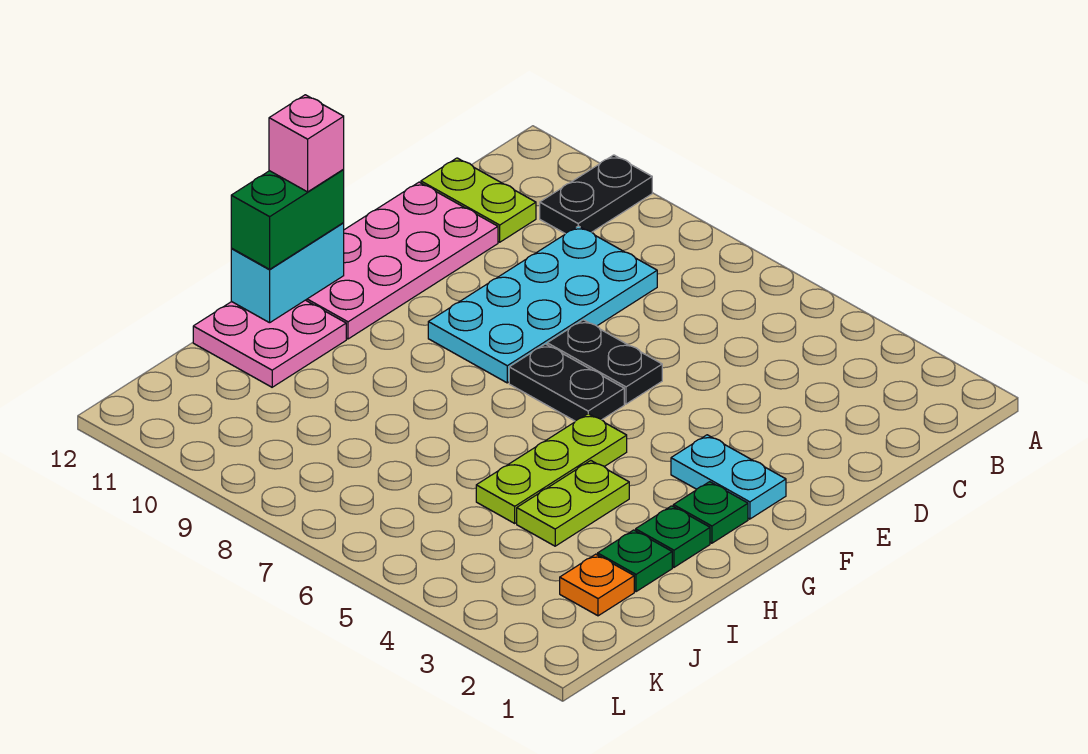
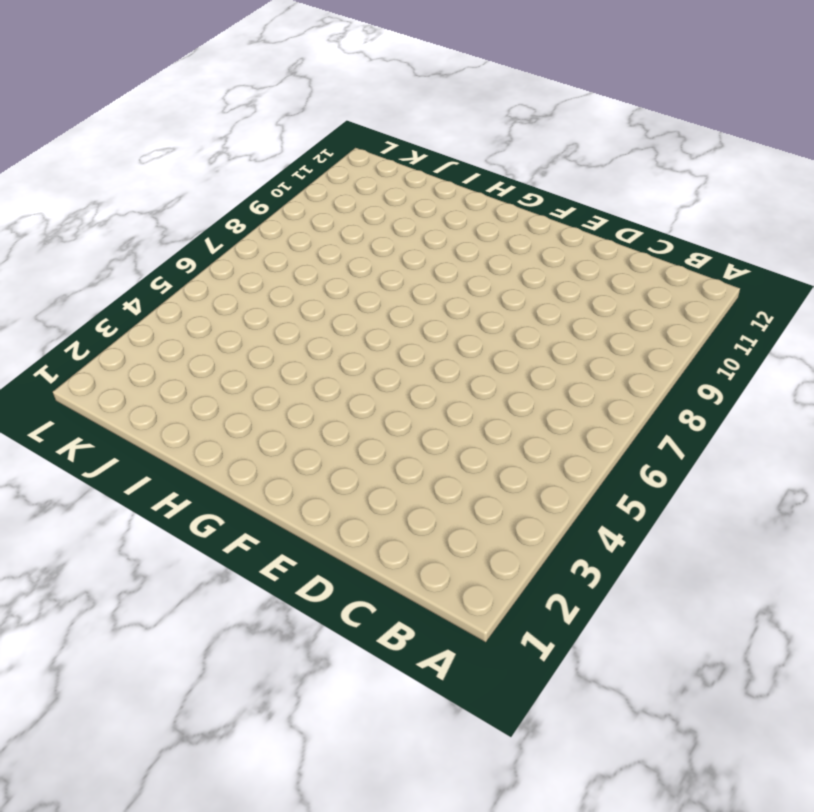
none -> black 1x2 plate [540,155,652,234]
none -> cyan 2x4 plate [428,226,657,383]
none -> lime 1x2 plate [421,158,536,242]

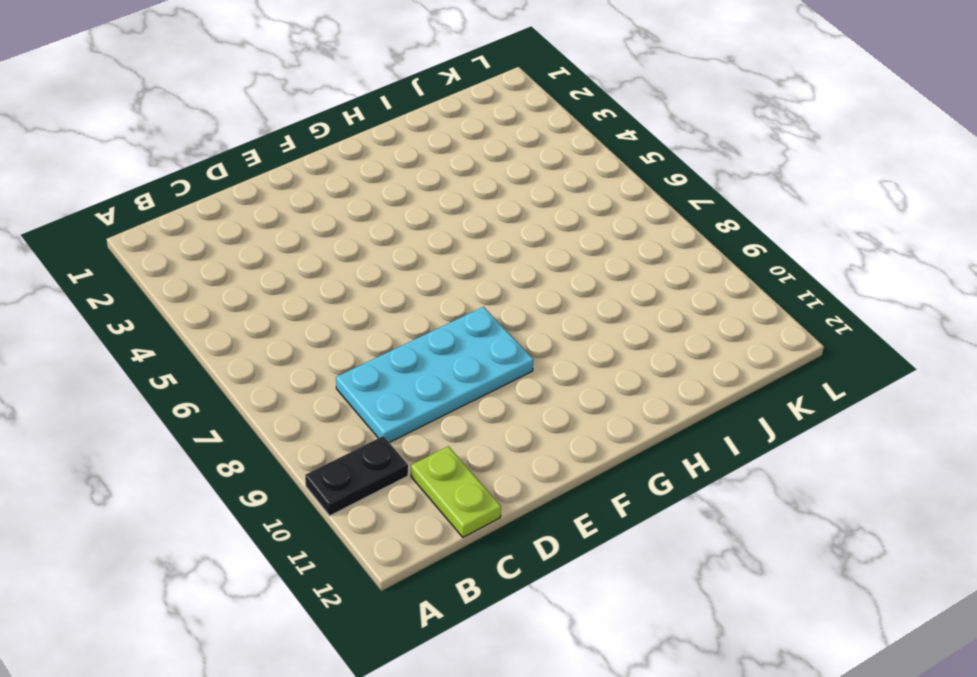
none -> pink 2x4 plate [306,182,498,339]
none -> black 1x2 plate [547,320,662,404]
none -> cyan 1x2 plate [671,435,786,519]

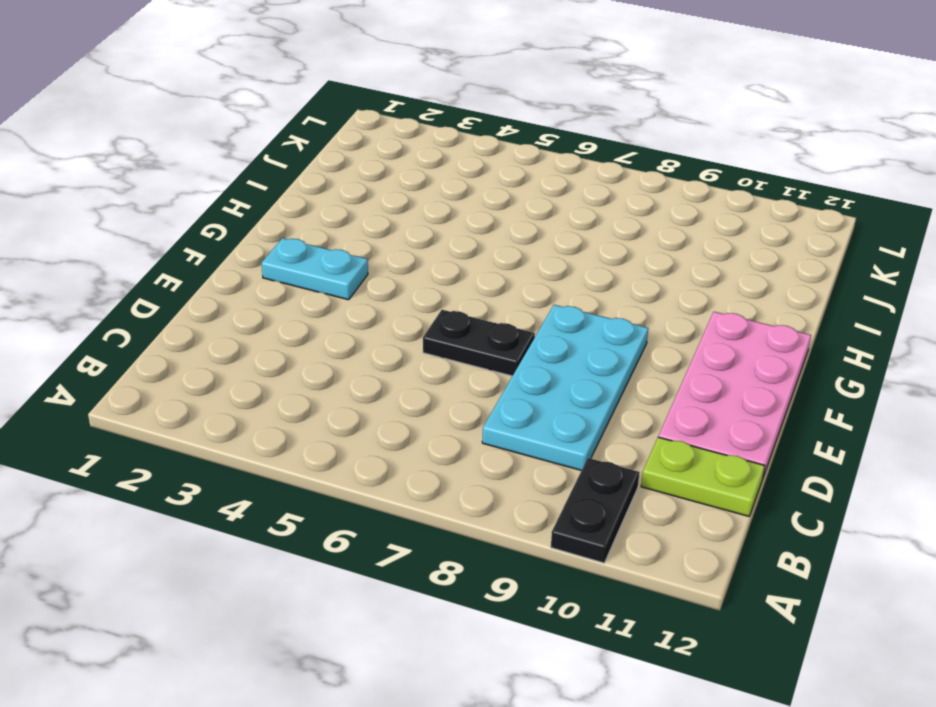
none -> black 1x2 plate [509,344,624,421]
none -> green 1x1 plate [673,482,748,543]
none -> lime 1x3 plate [476,414,627,523]

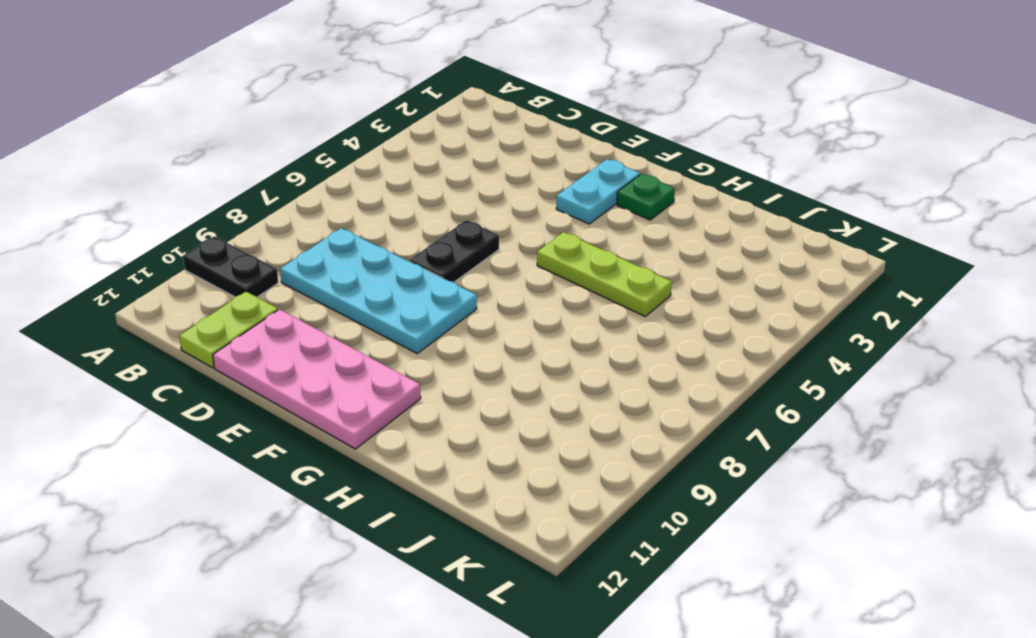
none -> black 1x2 plate [509,344,624,421]
none -> green 1x1 plate [636,506,710,567]
none -> lime 1x2 plate [517,461,629,546]

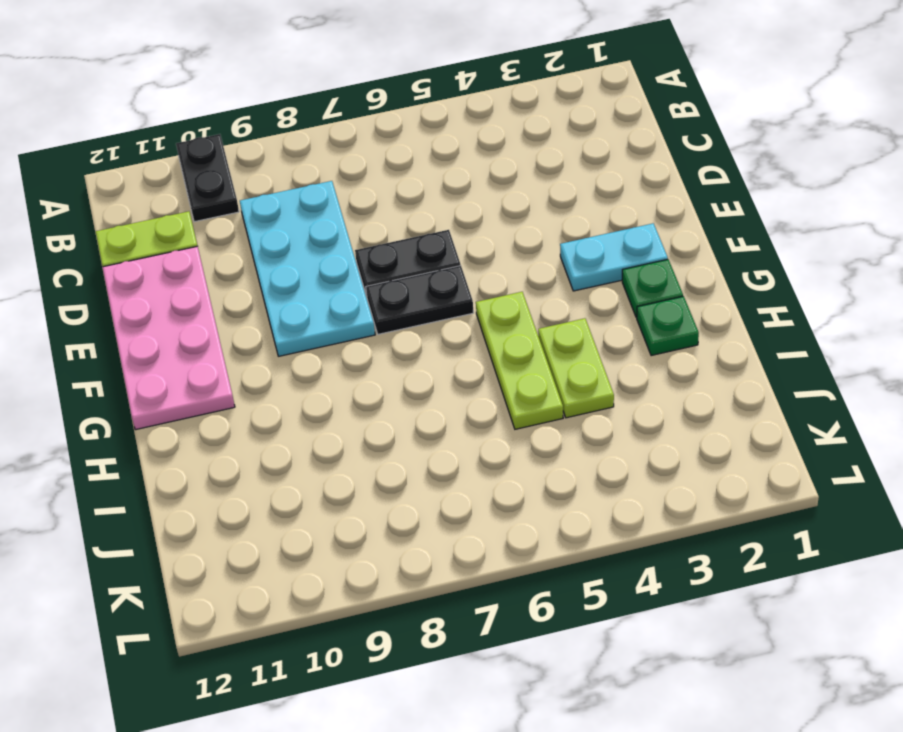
none -> pink 2x2 plate [193,300,346,387]
none -> green 1x1 plate [598,530,672,592]
none -> orange 1x1 plate [560,554,634,616]

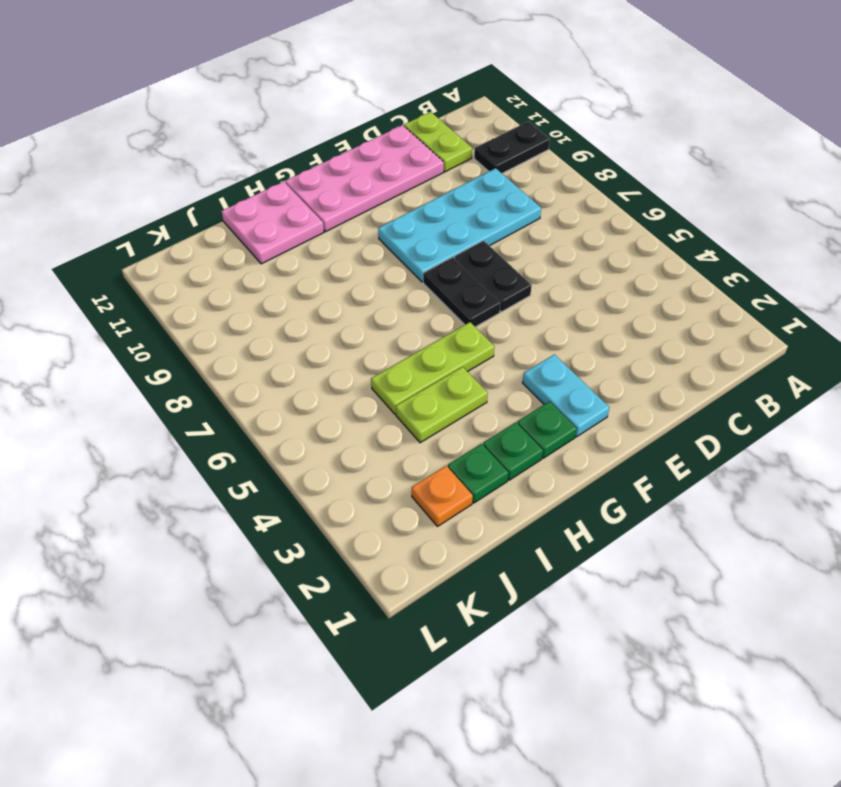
none -> cyan 1x2 brick [231,223,344,323]
none -> green 1x2 brick [231,169,344,269]
none -> pink 1x1 brick [269,95,344,192]

